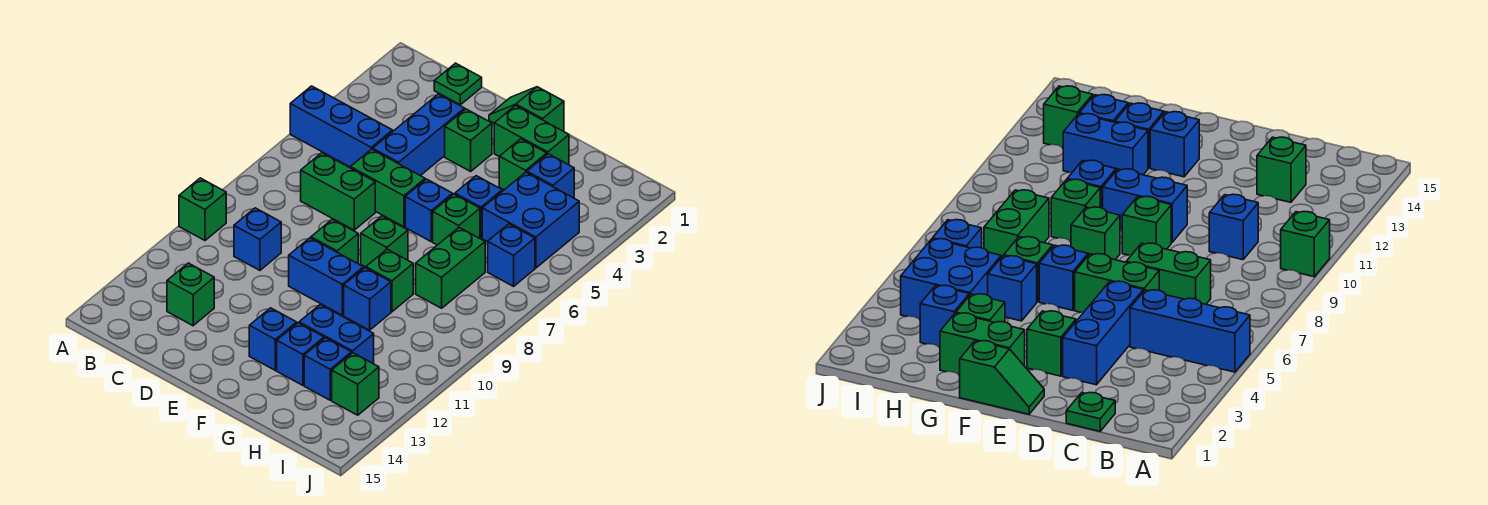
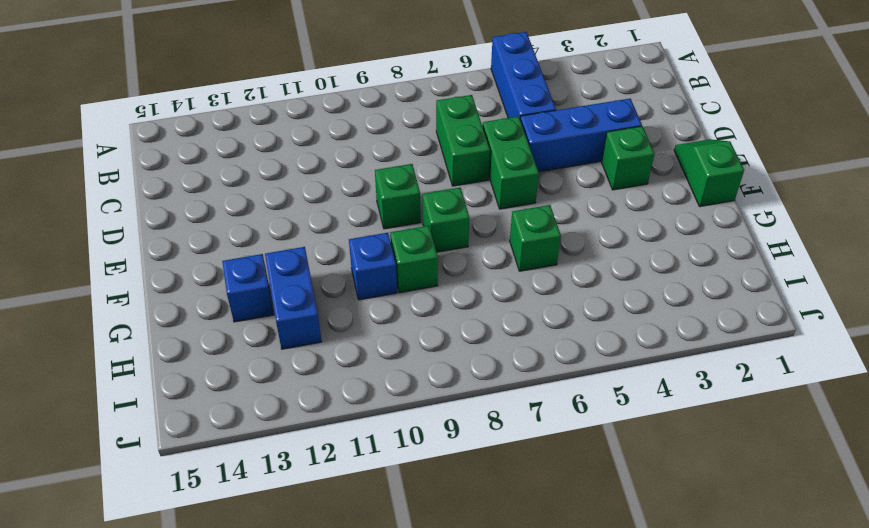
none -> green 1x1 brick [179,178,226,240]
none -> green 1x1 plate [434,63,482,105]
none -> blue 1x1 brick [234,208,281,270]

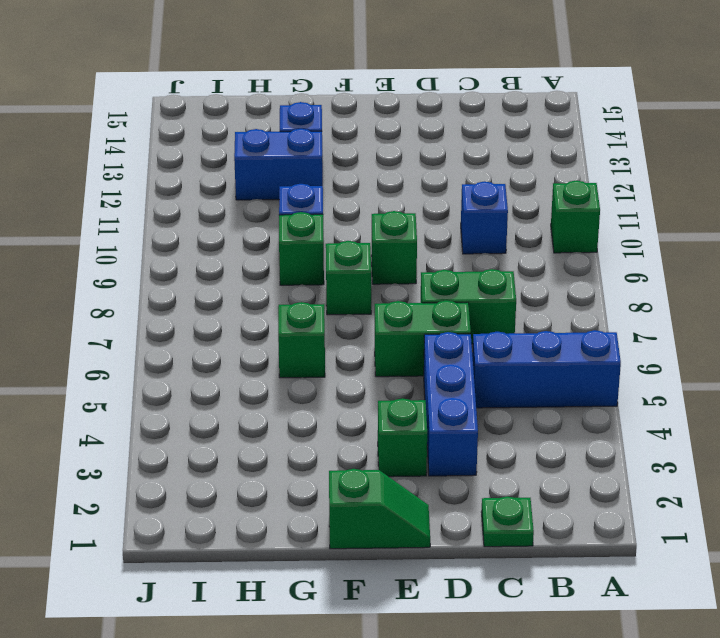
none -> green 1x1 brick [167,263,214,326]
none -> blue 1x2 brick [289,238,363,315]
none -> green 1x2 brick [494,106,569,165]

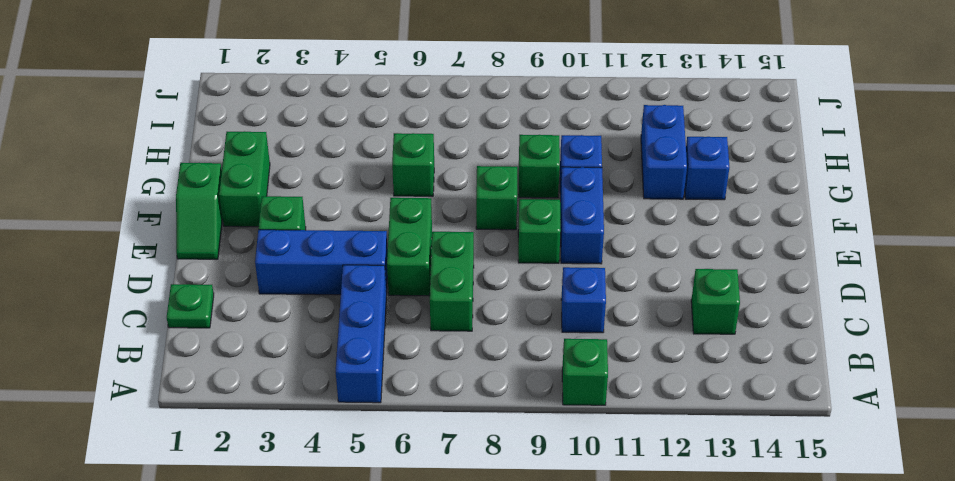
none -> blue 1x1 brick [405,179,453,241]
none -> blue 1x1 brick [249,308,297,370]
none -> green 1x1 brick [499,139,547,190]

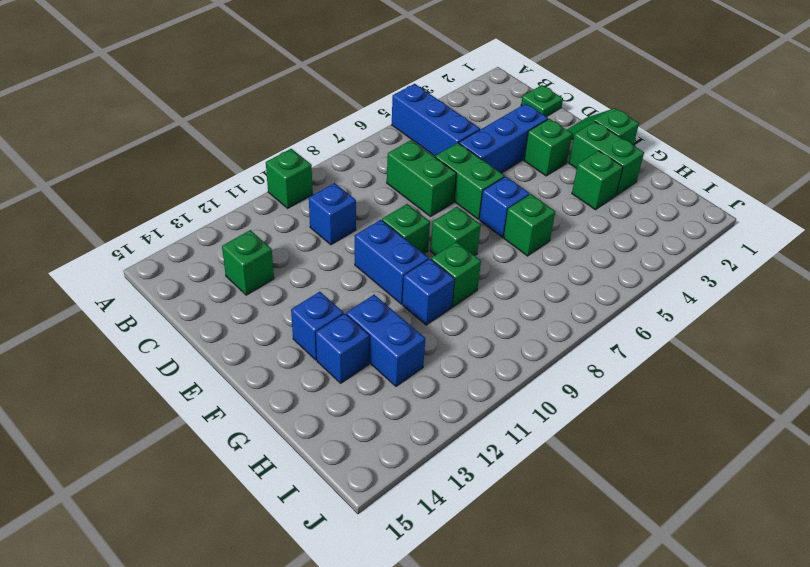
none -> blue 1x1 brick [455,176,502,238]
none -> blue 1x1 brick [527,154,574,198]
none -> blue 2x2 brick [482,172,579,268]

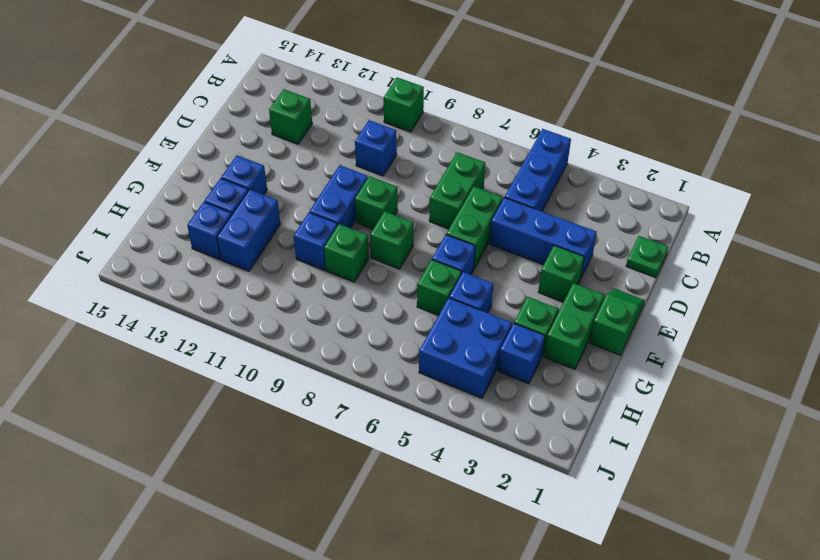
none -> green 1x2 brick [416,228,485,308]
none -> blue 1x1 brick [488,224,535,286]
none -> green 1x1 brick [332,353,379,415]

